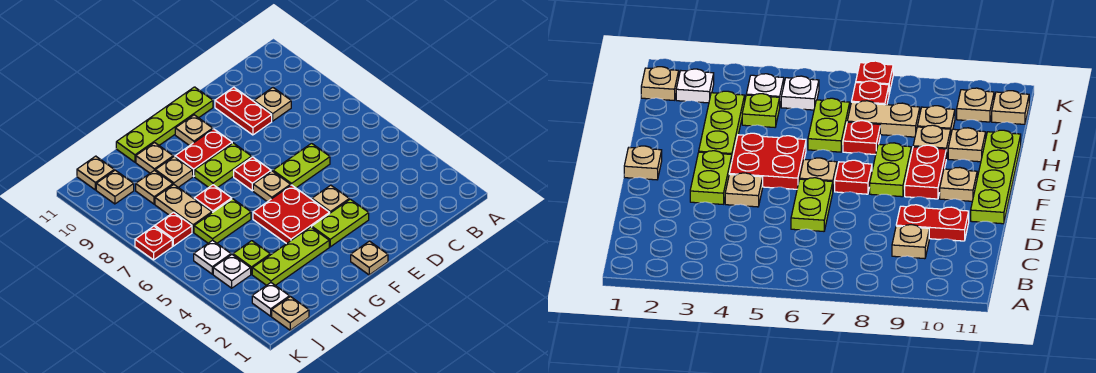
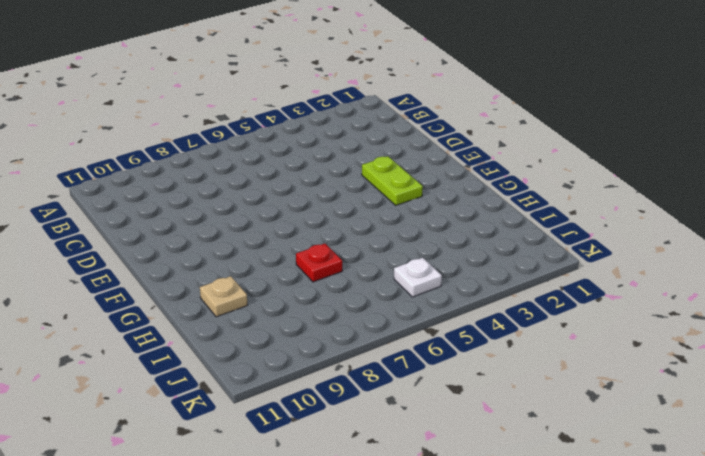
none -> tan 1x1 plate [254,88,291,121]
none -> lime 1x2 plate [273,143,330,188]
none -> red 1x2 plate [215,87,272,135]

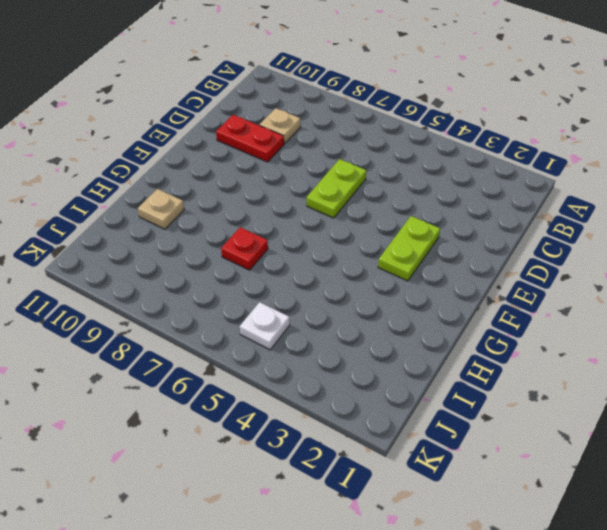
none -> tan 1x1 plate [312,185,349,213]
none -> lime 1x4 plate [116,87,213,162]
none -> tan 1x1 plate [351,241,388,275]

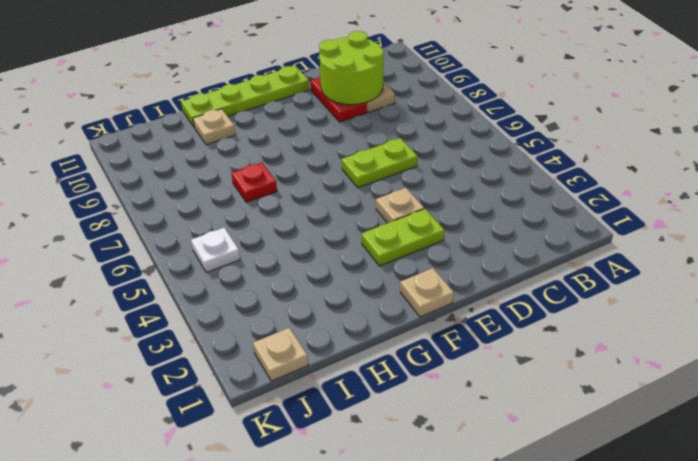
lime 2x2 round brick [319,31,384,105] -> none
none -> red 2x2 plate [253,185,330,244]
none -> tan 1x1 plate [253,171,291,202]
none -> red 1x1 plate [234,157,271,191]

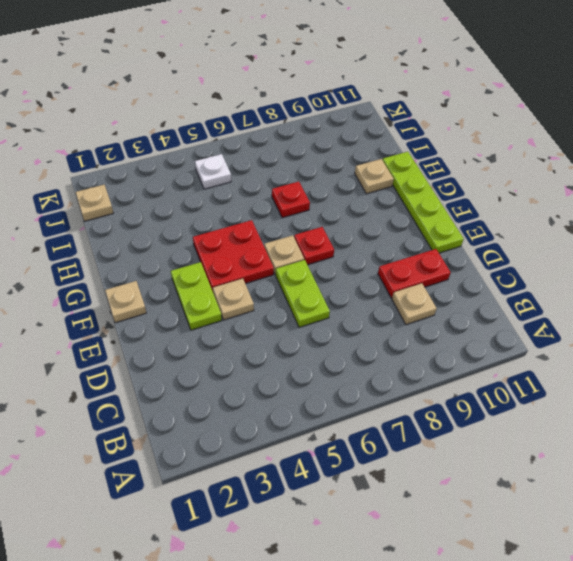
none -> lime 1x2 plate [195,143,252,188]
none -> red 1x2 plate [175,129,232,176]
none -> tan 1x1 plate [175,115,213,146]

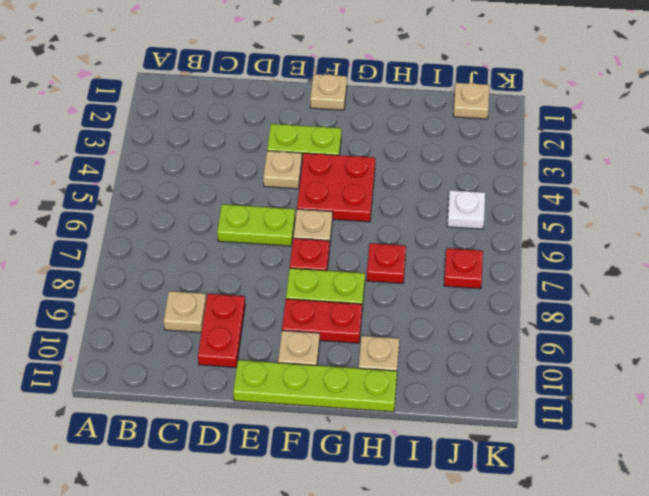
none -> lime 1x3 plate [252,227,329,285]
none -> lime 1x2 plate [194,199,251,243]
none -> tan 1x1 plate [155,157,193,187]

